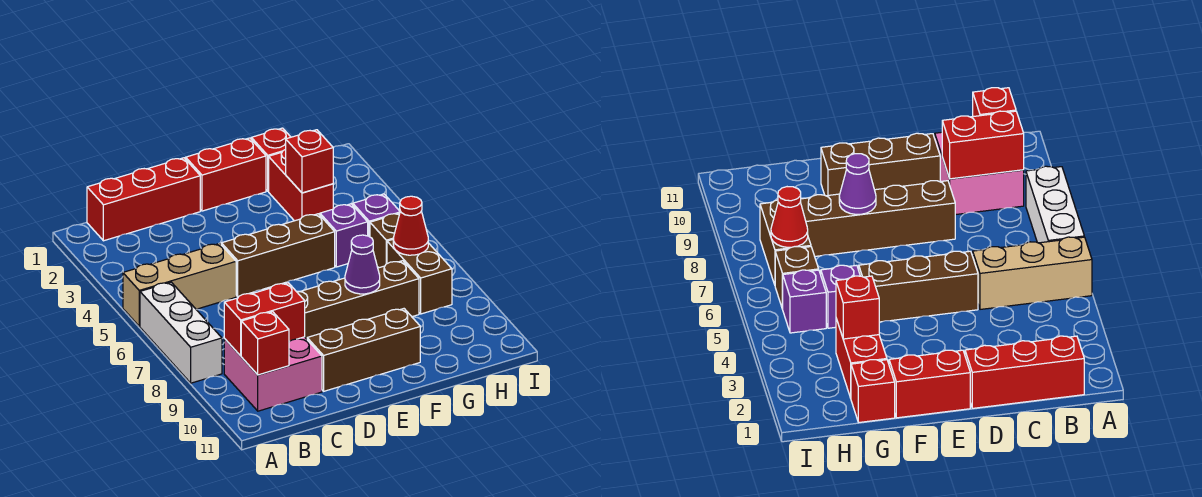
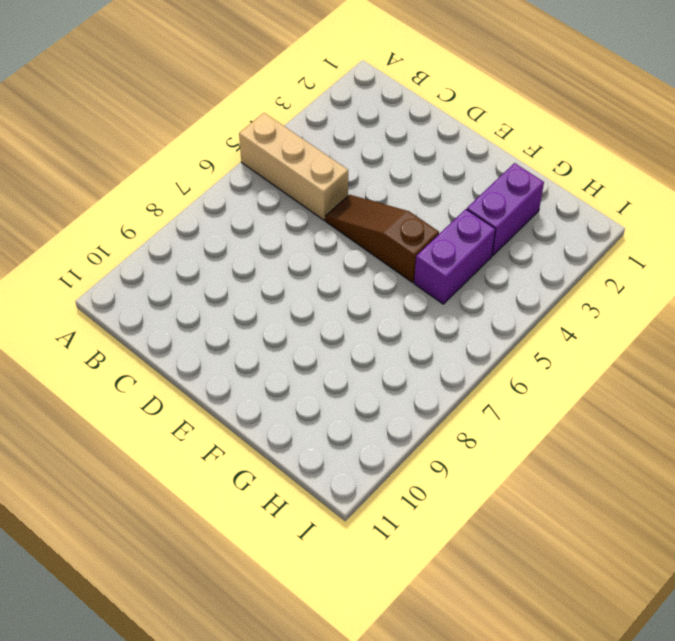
brown 1x3 slope [325,195,439,282] -> brown 1x3 brick [221,214,335,297]
purple 1x2 brick [467,163,544,256] -> red 1x2 brick [269,149,333,221]
purple 1x2 brick [414,209,496,304] -> purple 1x1 brick [320,204,368,267]
none -> white 1x3 brick [140,282,222,383]
none -> red 1x3 brick [87,158,200,241]
none -> pink 2x2 brick [224,337,322,411]

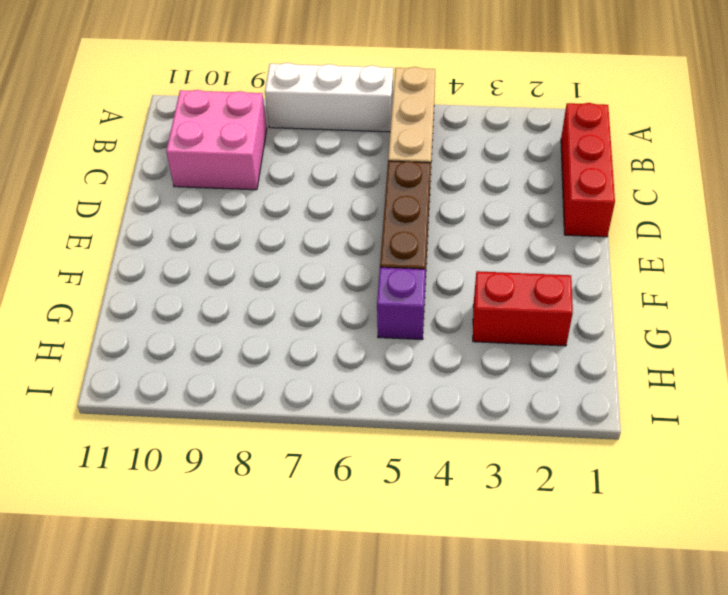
none -> brown 1x4 brick [296,261,419,339]
none -> brown 1x3 brick [307,309,420,391]
none -> red 1x2 brick [186,138,266,211]

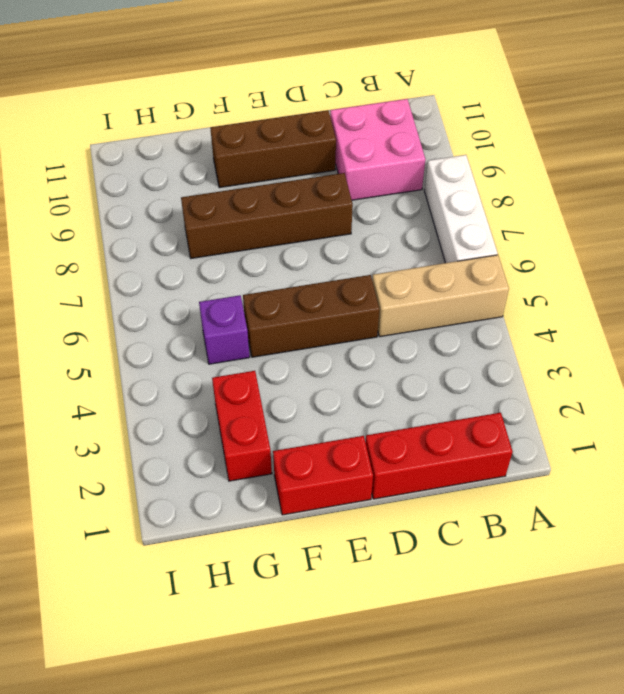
none -> red 1x1 brick [251,128,291,191]
none -> purple 1x1 brick [353,194,400,237]
none -> brown 1x1 brick [370,213,400,268]

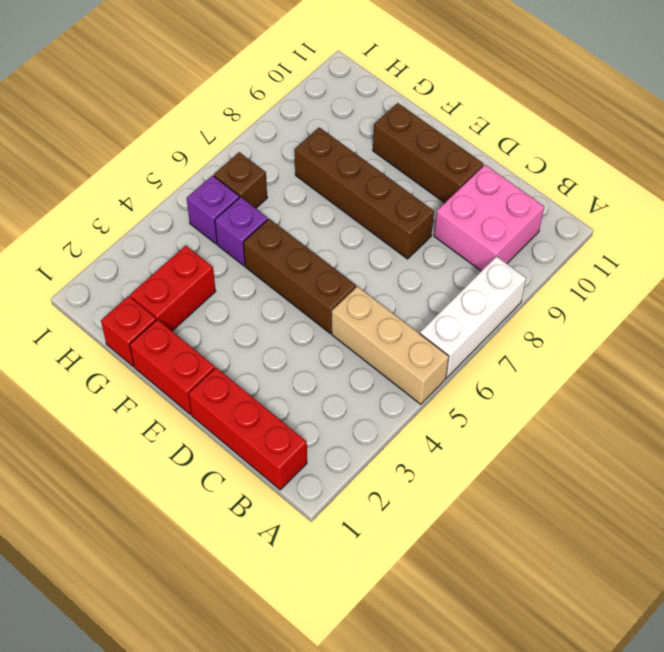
none -> brown 1x2 brick [387,240,452,314]
none -> red 1x2 brick [224,283,305,356]
none -> red 1x1 brick [241,312,289,375]

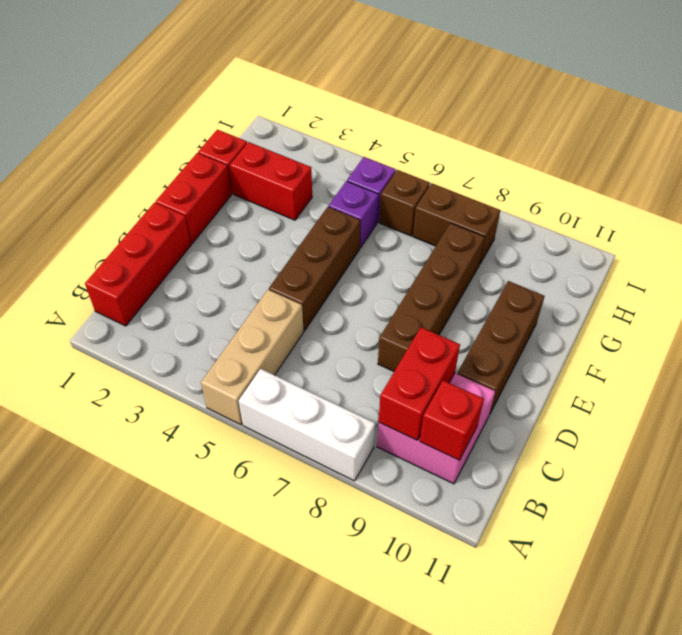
none -> purple 1x1 cone [345,235,380,294]
none -> red 1x1 brick [286,130,333,193]
none -> red 1x1 cone [393,196,428,255]

